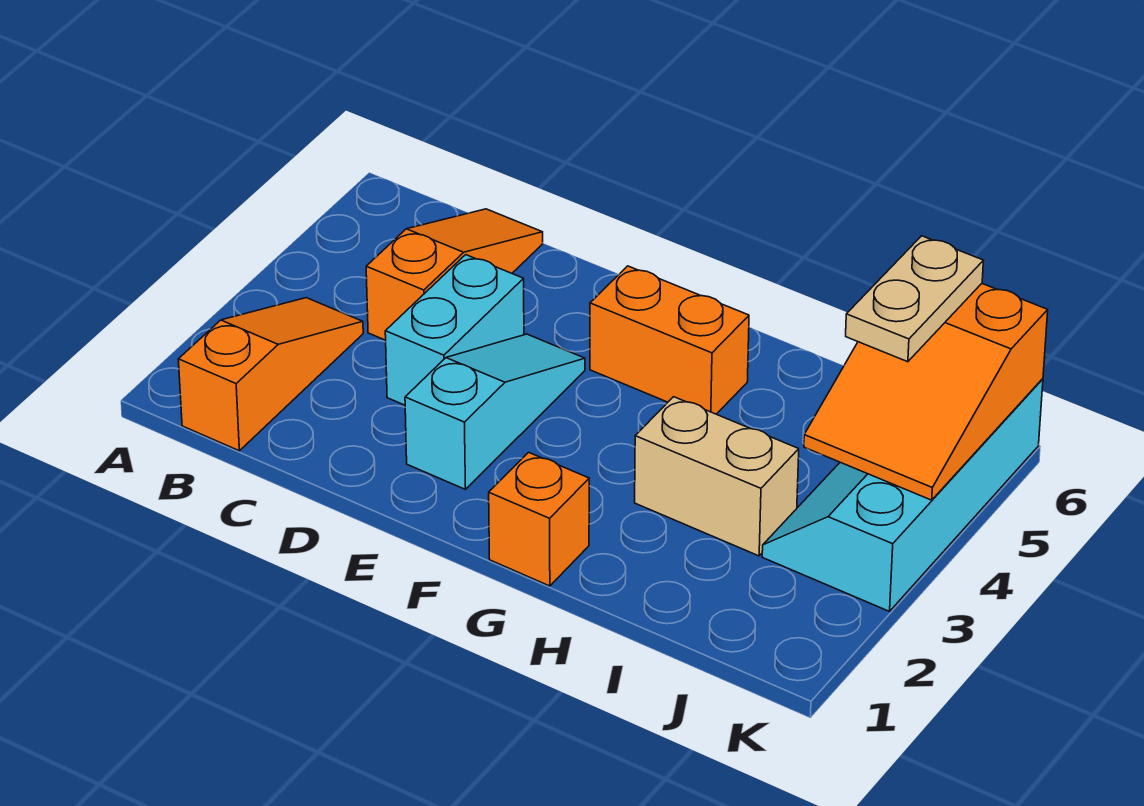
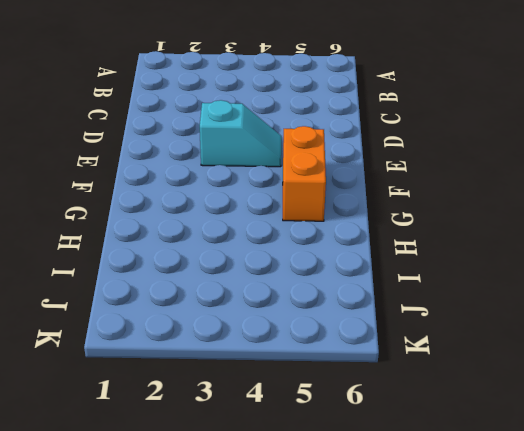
cyan 1x2 slope [200,100,281,167] -> cyan 1x3 slope [405,334,585,489]
none -> orange 1x3 slope [178,298,363,451]
none -> orange 1x3 slope [366,209,543,340]

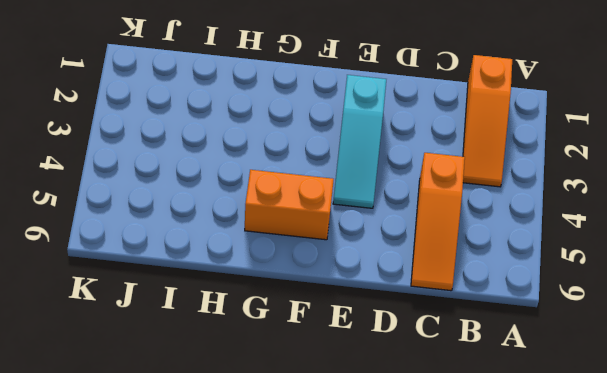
none -> cyan 1x2 brick [385,255,524,405]
none -> orange 1x1 brick [489,452,589,586]

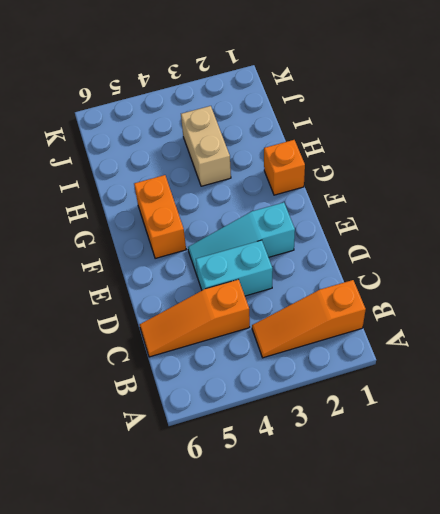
none -> cyan 2x4 slope [762,379,1043,611]
none -> orange 2x3 slope [804,284,1048,500]

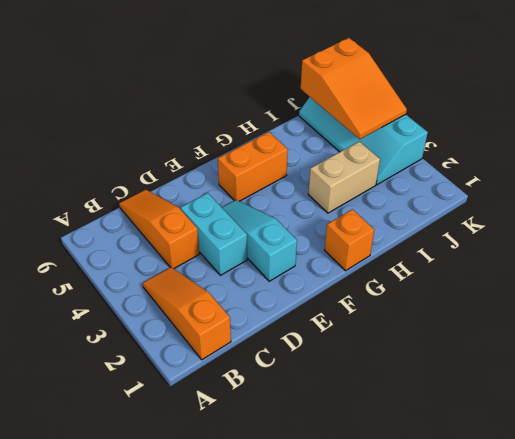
none -> tan 1x2 plate [846,236,984,362]

